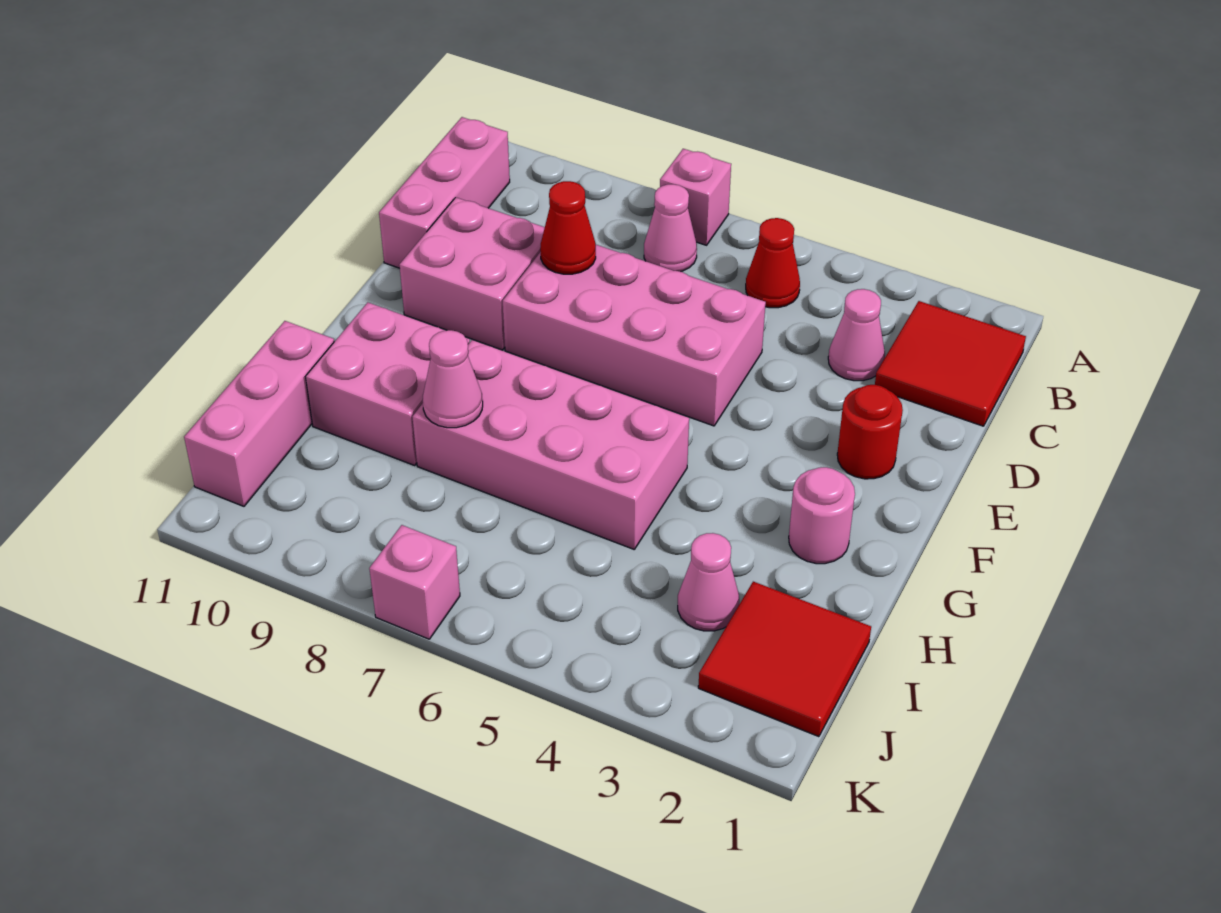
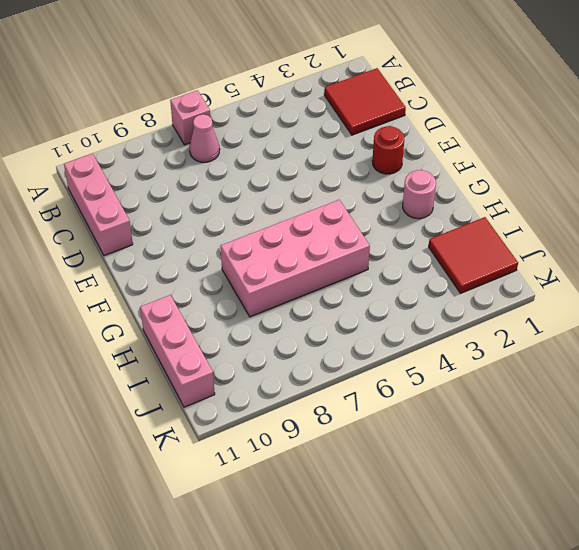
none -> red 1x1 cone [746,218,800,308]
none -> pink 1x1 cone [828,289,885,381]
none -> pink 2x4 brick [503,245,766,426]

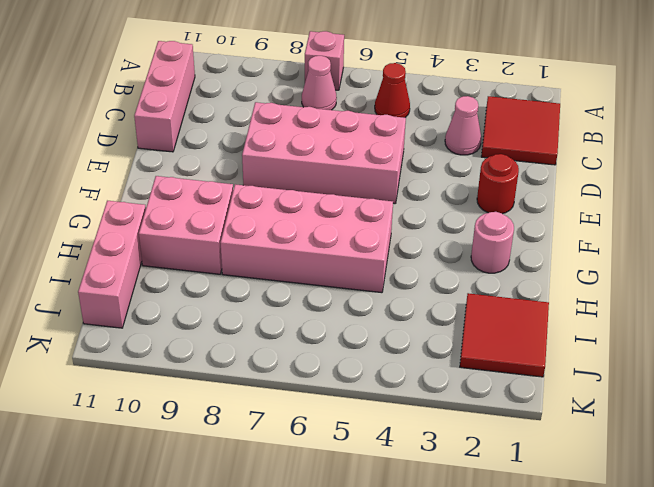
none -> pink 2x2 brick [399,197,545,350]
none -> pink 1x1 cone [678,533,739,631]
none -> pink 1x1 brick [369,525,460,639]

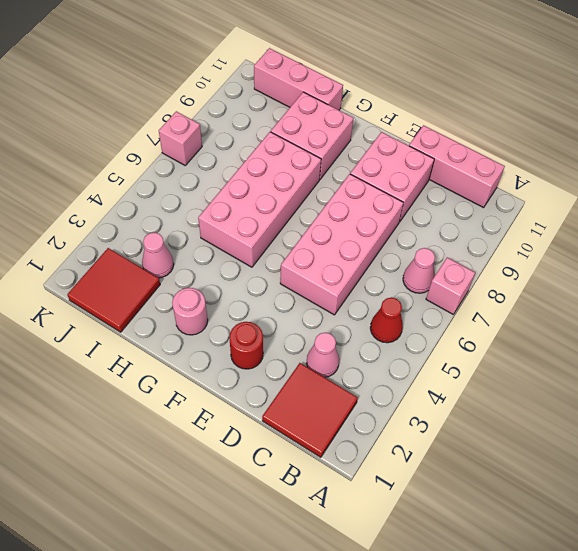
none -> red 1x1 cone [540,181,596,274]
none -> pink 1x1 cone [423,330,483,428]

